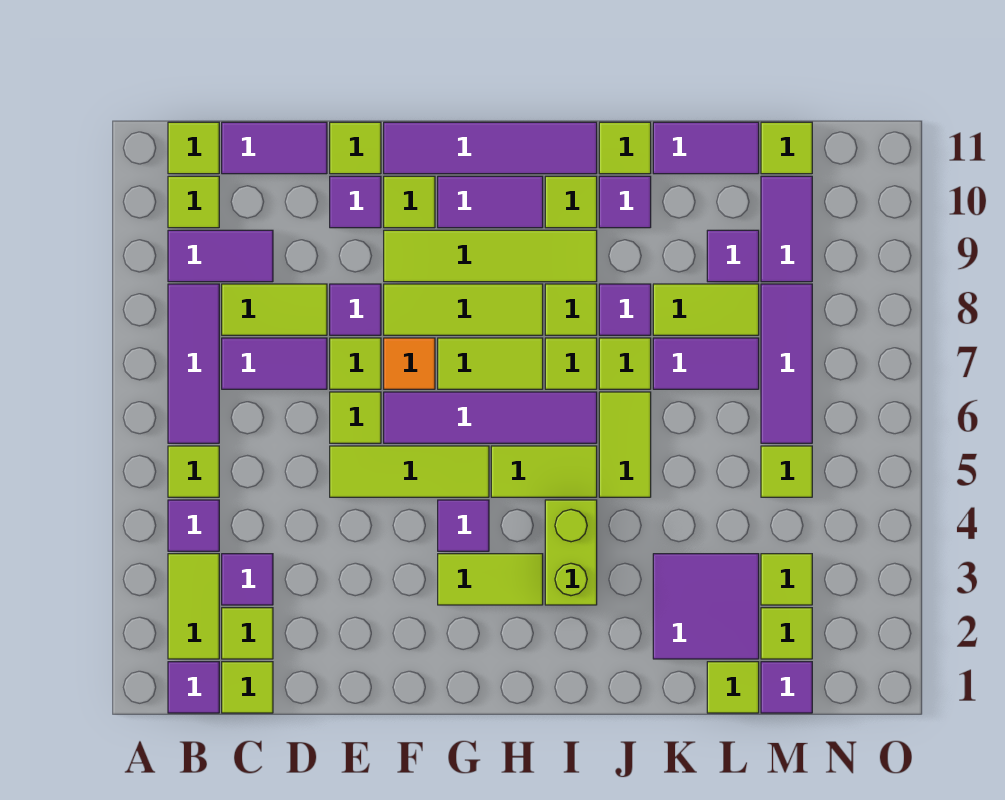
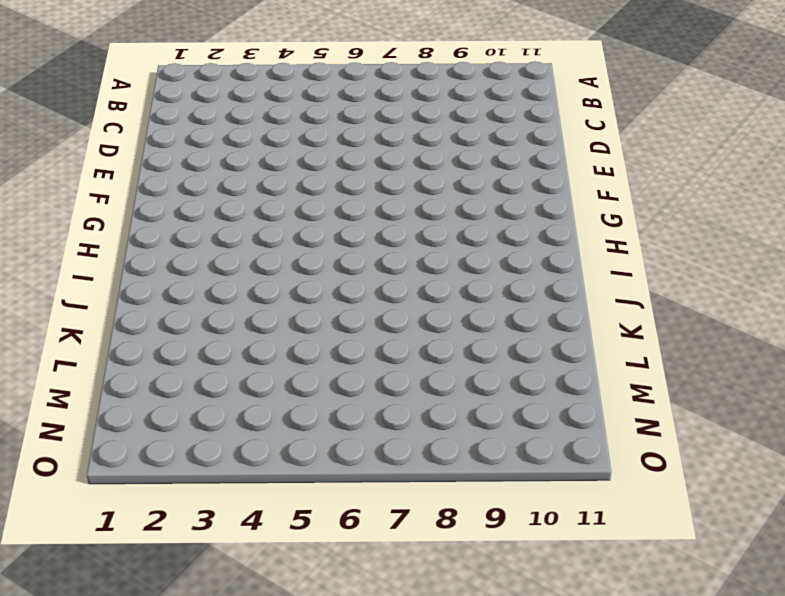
none -> purple 1x1 tile [168,662,219,713]
none -> lime 1x2 tile [168,554,219,659]
none -> purple 1x1 tile [168,500,219,551]
none -> lime 1x1 tile [168,446,219,497]

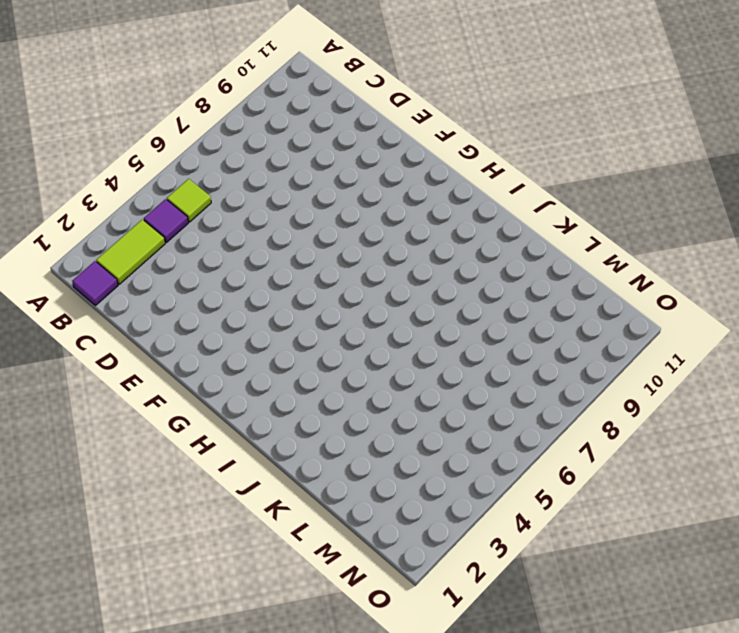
none -> purple 1x3 tile [168,284,219,443]
none -> purple 1x2 tile [168,230,273,282]
none -> lime 1x1 tile [168,176,219,228]
none -> lime 1x1 tile [168,122,219,174]

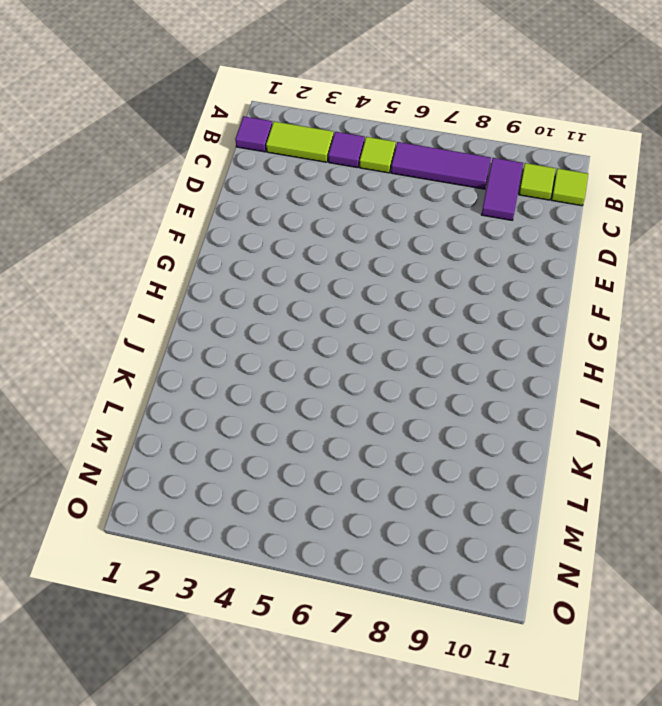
none -> lime 1x1 tile [222,662,273,713]
none -> lime 1x1 tile [222,608,273,659]
none -> purple 1x1 tile [222,554,273,605]
none -> purple 1x2 tile [222,338,327,389]

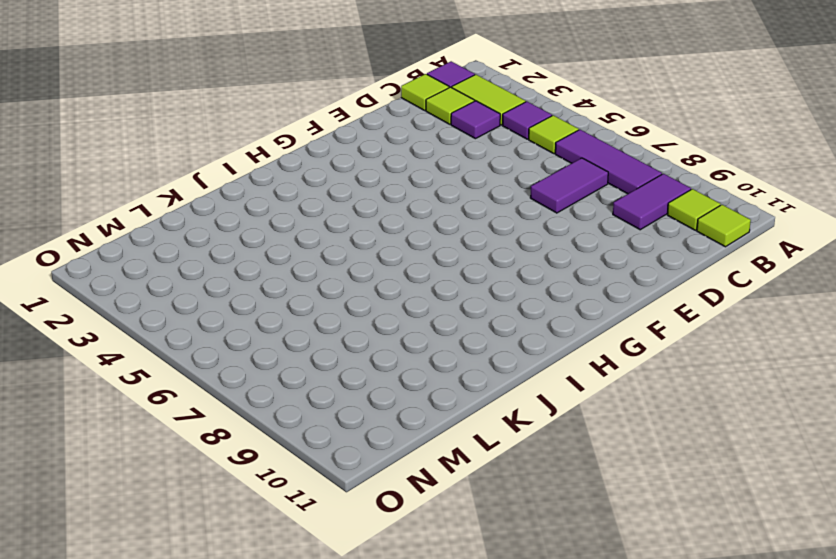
none -> lime 1x2 tile [222,284,327,335]
none -> purple 1x2 tile [222,122,327,174]
none -> lime 1x3 tile [330,446,489,497]
none -> lime 1x1 tile [330,392,381,443]

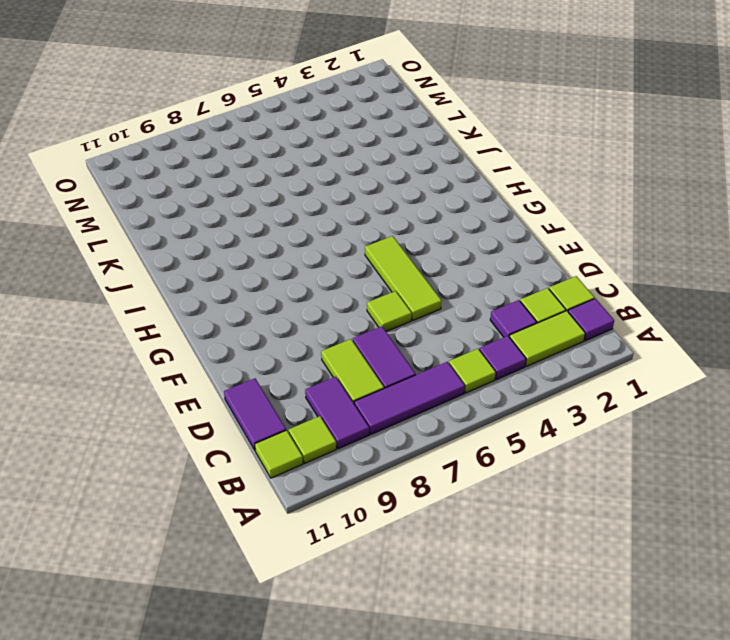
none -> lime 1x1 tile [330,338,381,389]
none -> purple 1x1 tile [330,284,381,335]
none -> purple 1x1 tile [330,176,381,228]
none -> lime 1x1 tile [330,122,381,174]

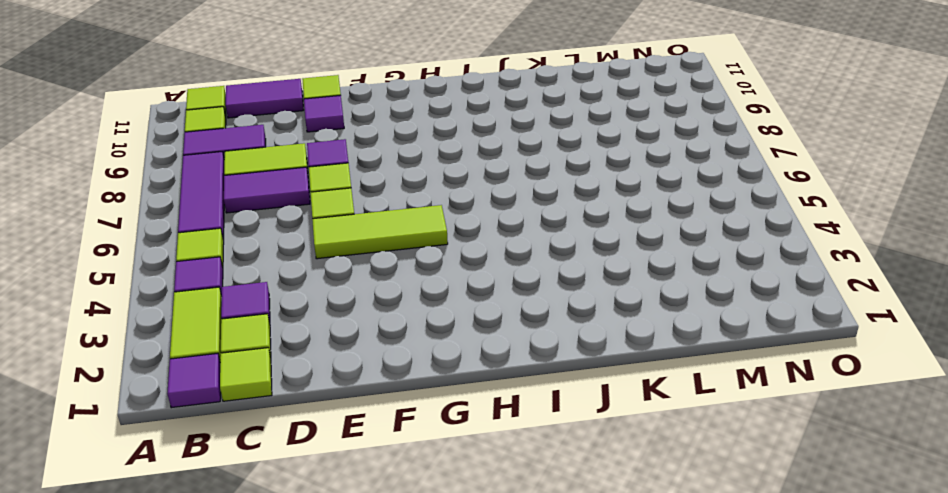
none -> purple 1x4 tile [384,392,597,443]
none -> orange 1x1 tile [384,338,435,389]
none -> lime 1x3 tile [384,284,543,335]
none -> lime 1x4 tile [384,230,597,282]

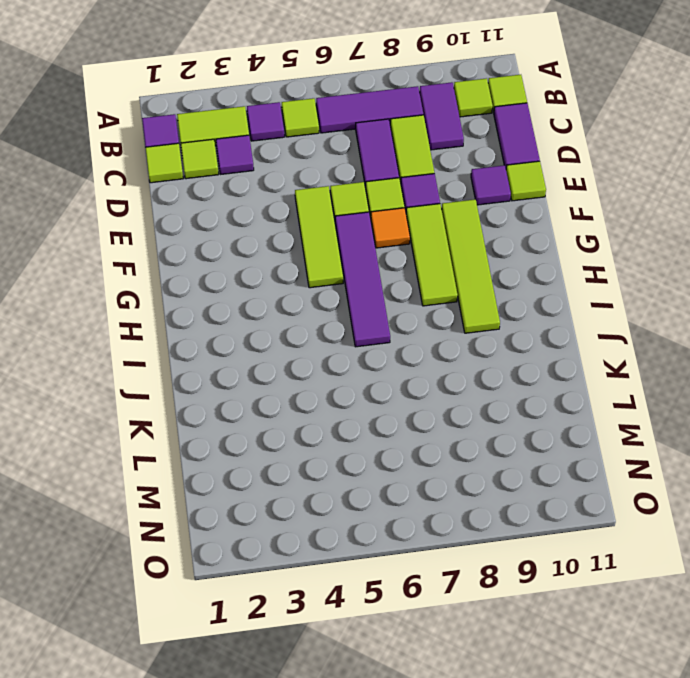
none -> lime 1x1 tile [384,176,435,228]
none -> purple 1x4 tile [384,122,597,174]
none -> lime 1x2 tile [438,554,543,605]
none -> purple 1x1 tile [438,500,489,551]

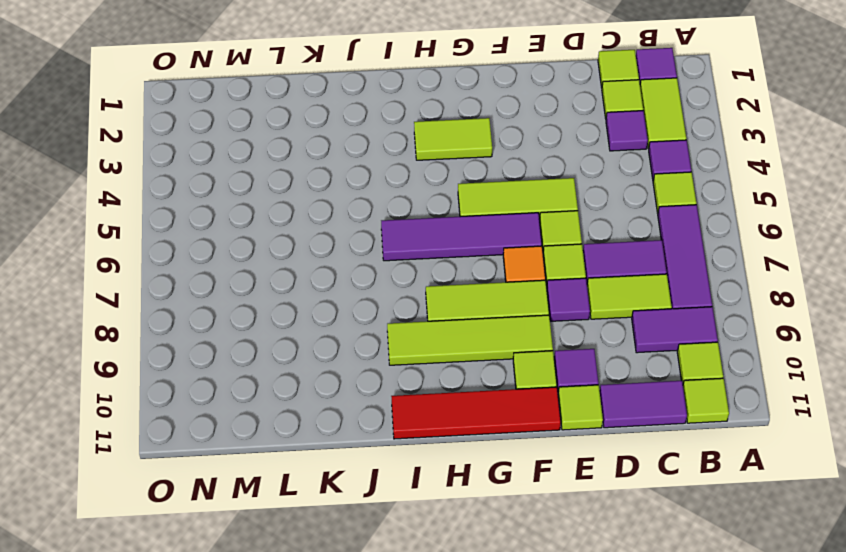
red 1x4 tile [391,387,561,439] -> purple 1x4 tile [384,122,597,174]
none -> purple 1x1 tile [438,500,489,551]
none -> lime 1x2 tile [438,338,543,389]
none -> purple 1x2 tile [438,176,543,228]
none -> lime 1x2 tile [491,446,597,497]

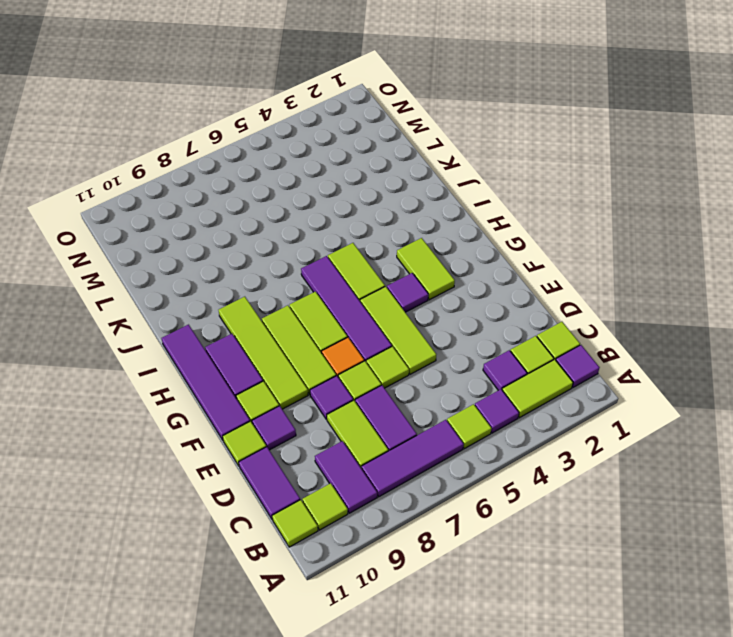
none -> lime 1x2 brick [545,500,597,605]
none -> lime 1x1 tile [545,338,597,389]
none -> lime 1x1 tile [545,284,597,335]
none -> lime 1x1 tile [545,176,597,228]

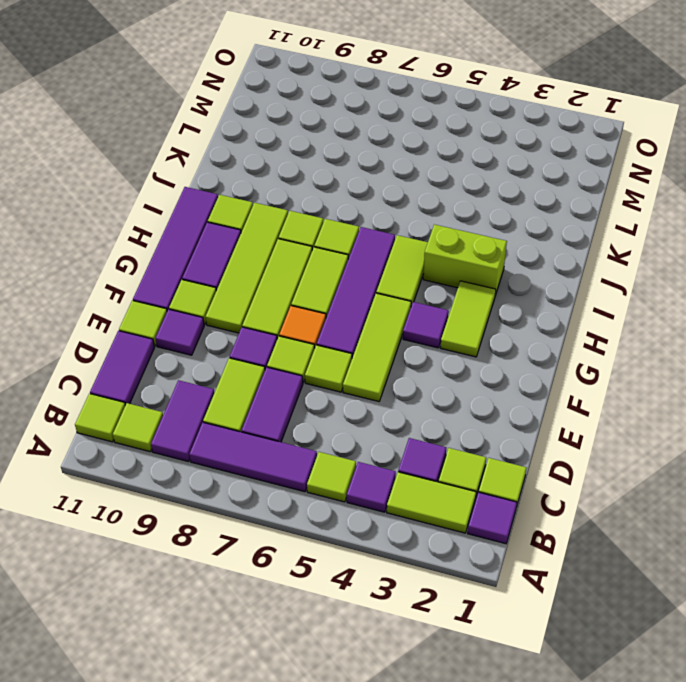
none -> lime 1x2 tile [599,392,651,497]
none -> lime 1x1 tile [599,338,651,389]
none -> purple 1x1 tile [599,284,651,335]
none -> purple 1x1 tile [599,176,651,228]

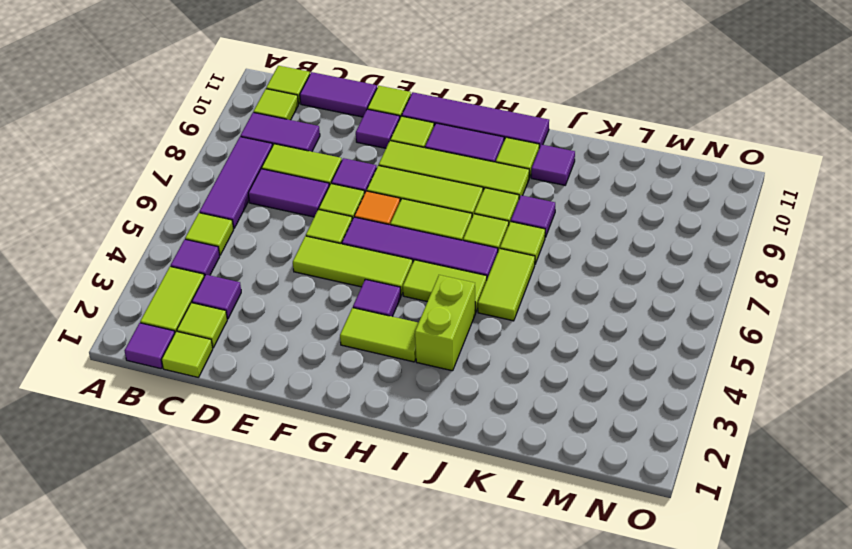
none -> lime 1x1 tile [599,122,651,174]
none -> purple 2x2 tile [653,554,759,659]
none -> purple 1x2 tile [653,338,759,389]
none -> lime 1x2 tile [653,284,759,335]

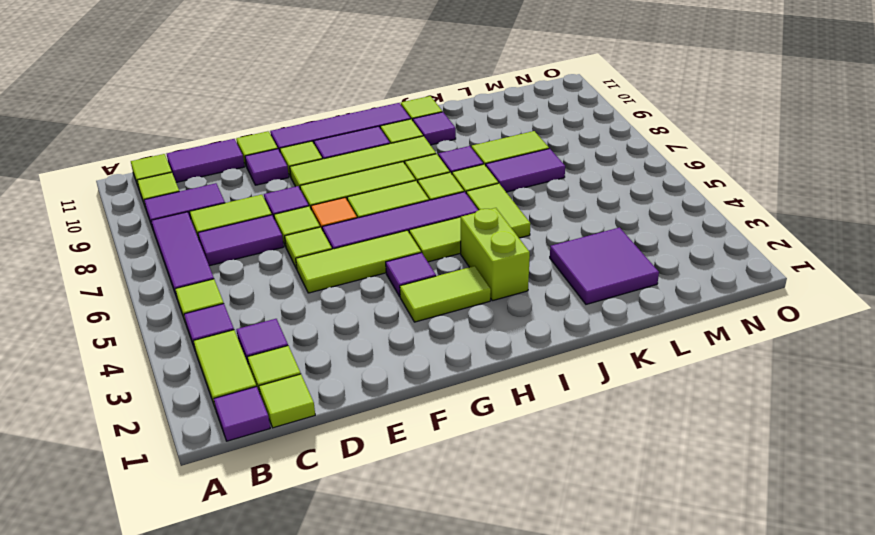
none -> purple 1x2 tile [653,122,759,174]
none -> lime 1x1 tile [707,662,759,713]
none -> purple 1x1 tile [707,230,759,282]
none -> purple 1x1 tile [761,662,812,713]

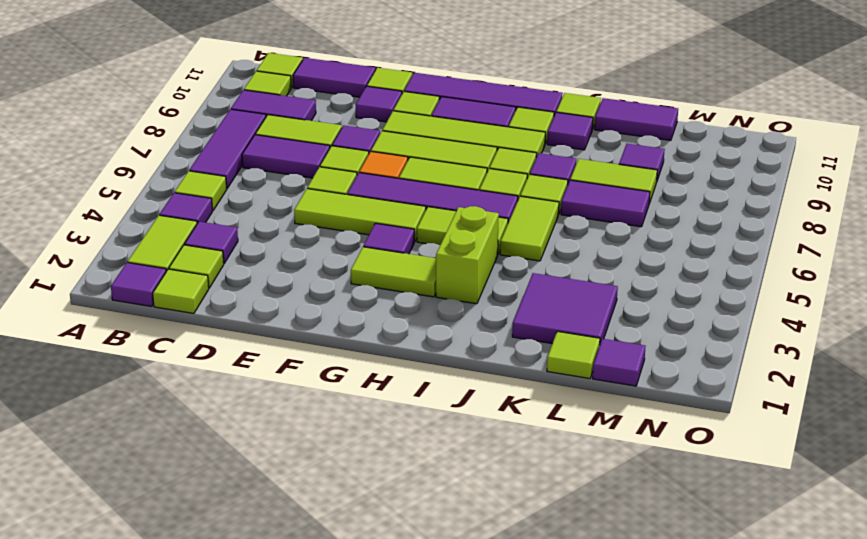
none -> lime 1x1 tile [761,608,812,659]
none -> lime 1x1 tile [761,554,812,605]
none -> lime 1x1 tile [761,446,812,497]
none -> purple 1x3 tile [761,284,812,443]

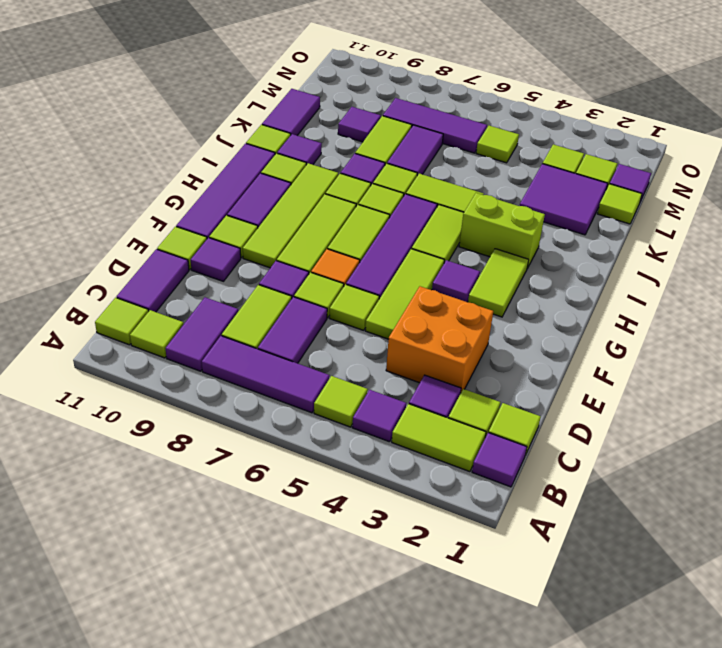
orange 2x2 brick [386,286,493,392] -> none
none -> purple 1x2 tile [761,176,812,282]
none -> lime 1x1 tile [761,122,812,174]

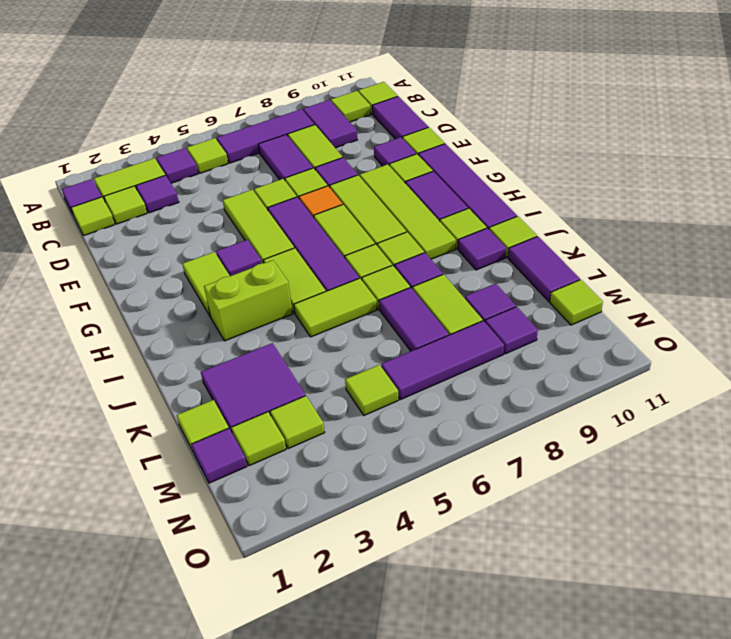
purple 1x1 tile [485,307,538,354] -> purple 1x2 tile [761,176,812,282]

